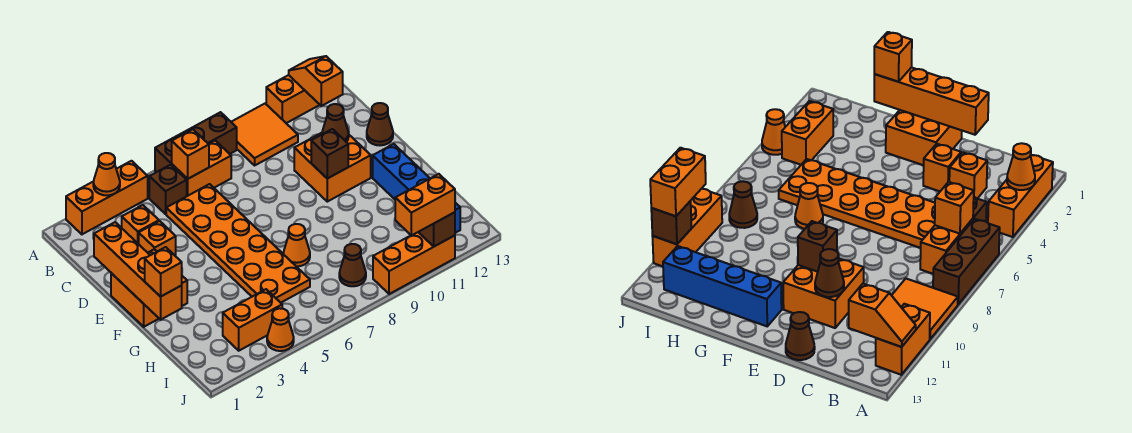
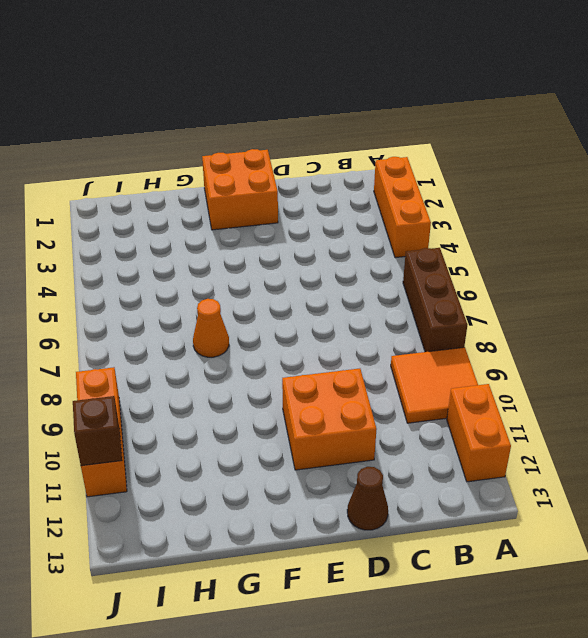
none -> brown 1x1 brick [149,165,187,214]
none -> orange 1x2 brick [172,141,231,196]
none -> orange 1x1 brick [122,205,159,244]

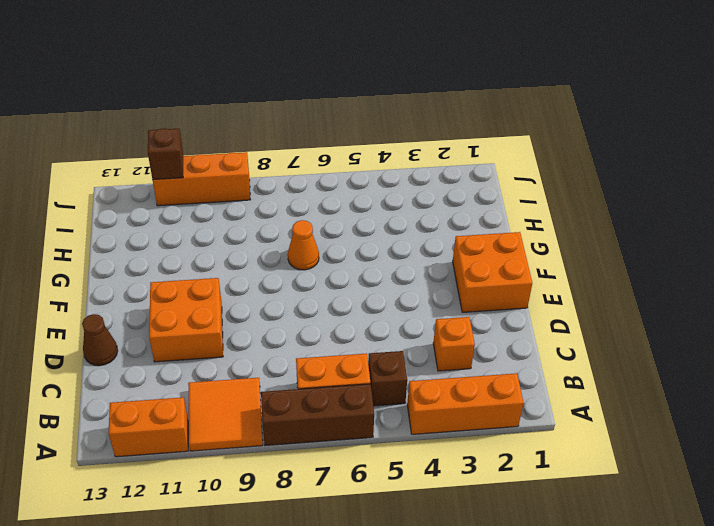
none -> orange 2x6 plate [166,184,310,303]
none -> orange 1x1 brick [139,221,176,256]
none -> blue 1x4 brick [373,144,460,233]

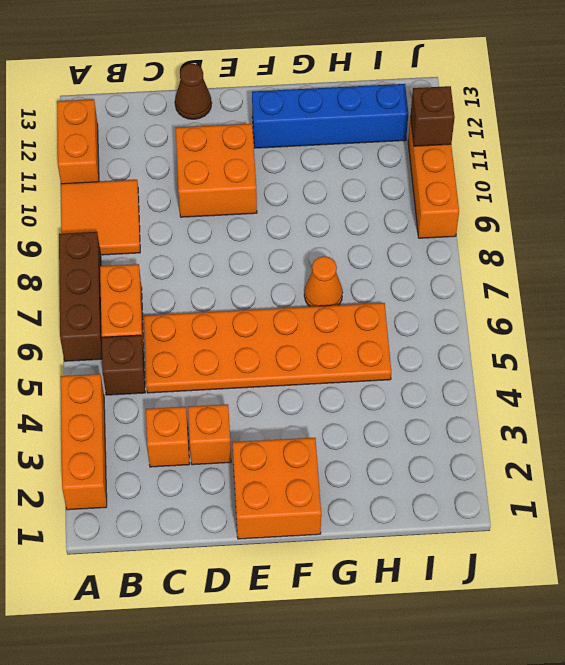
none -> orange 1x2 brick [223,289,282,351]
none -> brown 1x1 cone [339,244,366,286]
none -> orange 1x1 cone [267,308,294,351]

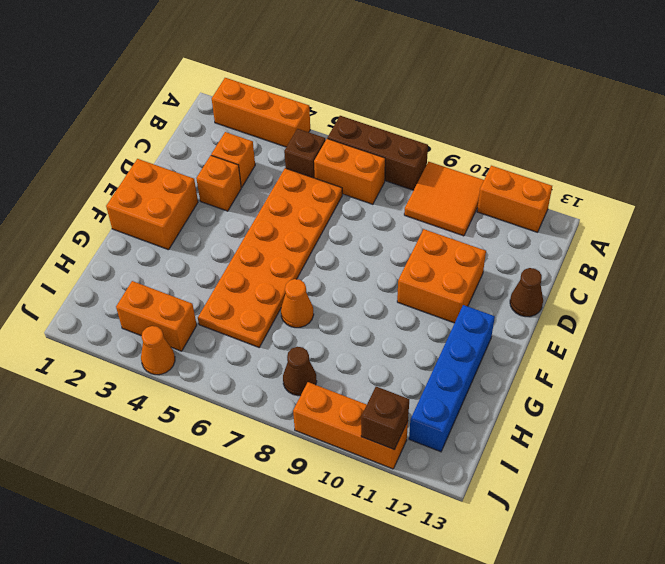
none -> orange 1x1 cone [93,153,120,195]
none -> orange 1x2 slope [289,56,343,106]
none -> orange 1x1 brick [172,129,209,179]

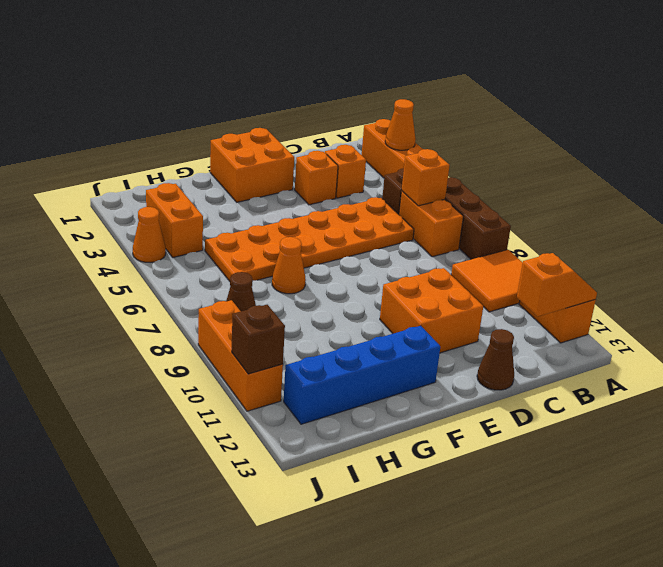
none -> orange 1x4 brick [94,222,182,320]
none -> brown 1x1 cone [322,104,349,142]
none -> brown 1x1 brick [311,129,348,179]

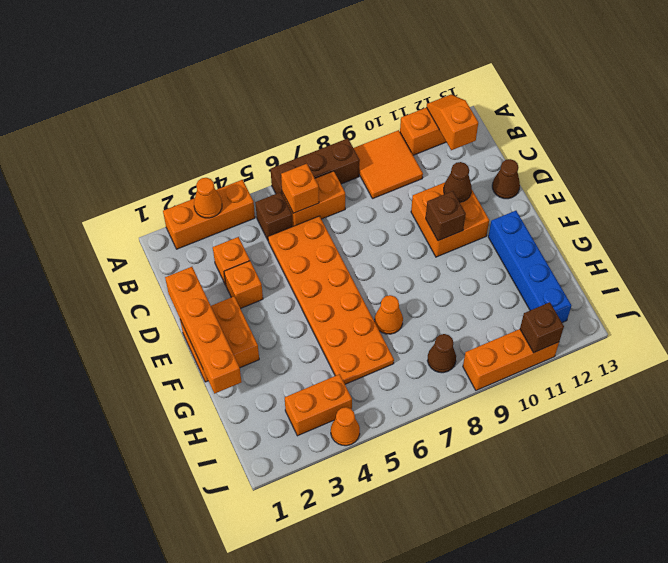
none -> orange 1x1 brick [145,247,182,297]
none -> orange 1x2 brick [395,174,455,235]

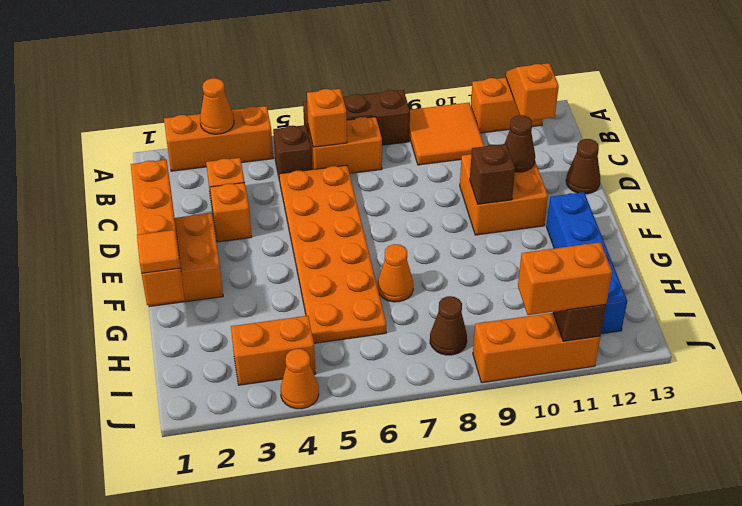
orange 1x1 tile [137,230,180,273] -> orange 1x1 brick [145,247,182,297]

